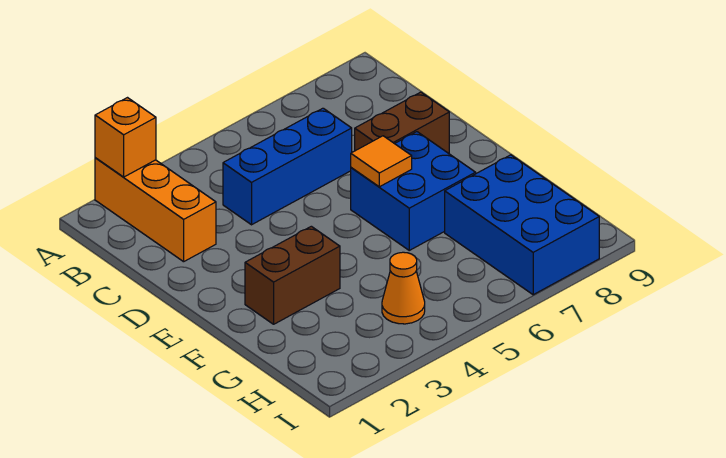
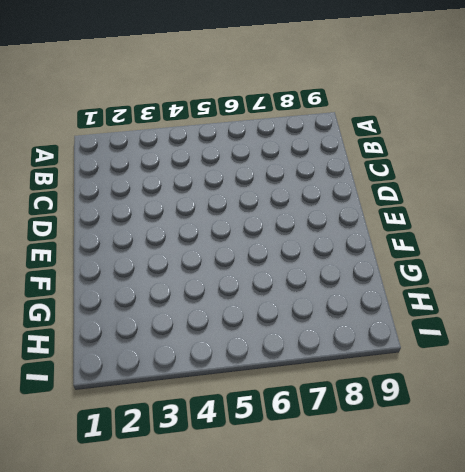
none -> orange 1x3 brick [95,158,216,262]
none -> blue 1x3 brick [223,108,352,225]

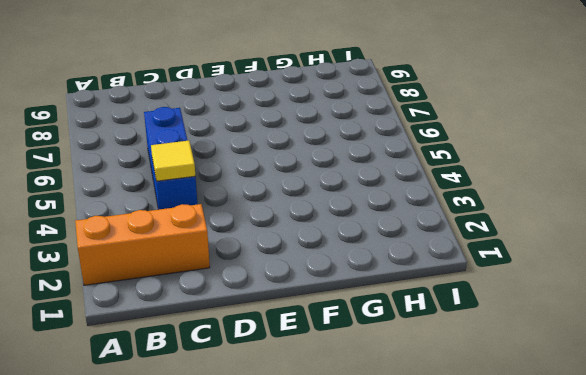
yellow 1x1 tile [151,141,195,181] -> none
none -> brown 1x2 brick [355,92,449,153]
none -> blue 2x2 brick [351,132,476,250]

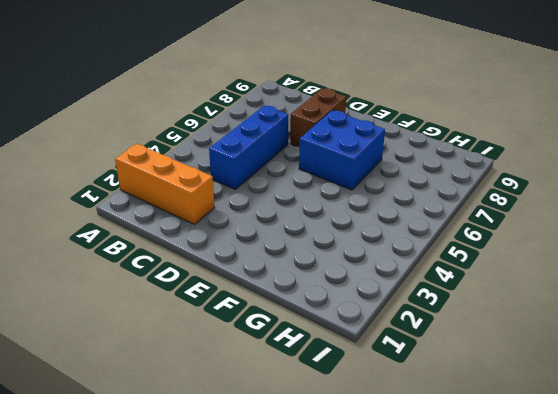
none -> brown 1x2 brick [245,226,340,324]
none -> blue 2x3 brick [445,155,599,295]

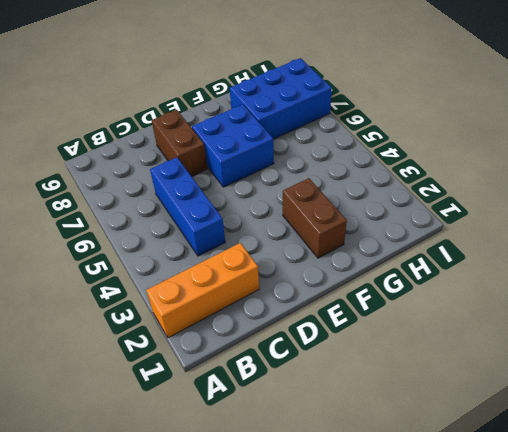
none -> orange 1x1 cone [382,252,425,324]
none -> orange 1x1 brick [95,98,156,177]

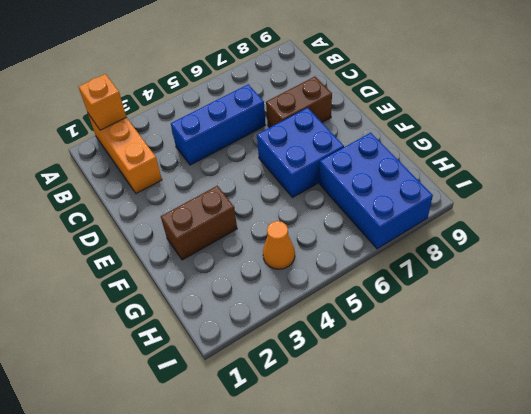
none -> orange 1x1 tile [351,136,412,187]

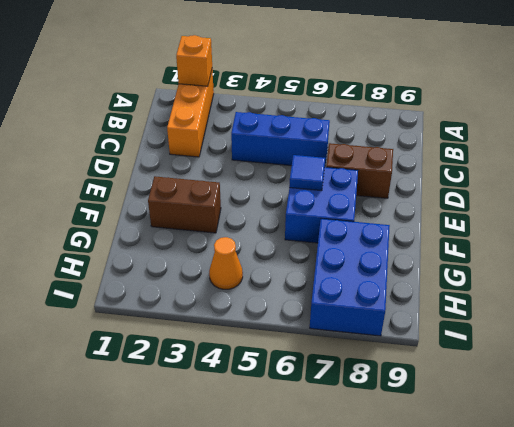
blue 1x1 tile [289,155,325,191] -> orange 1x1 tile [351,136,412,187]

